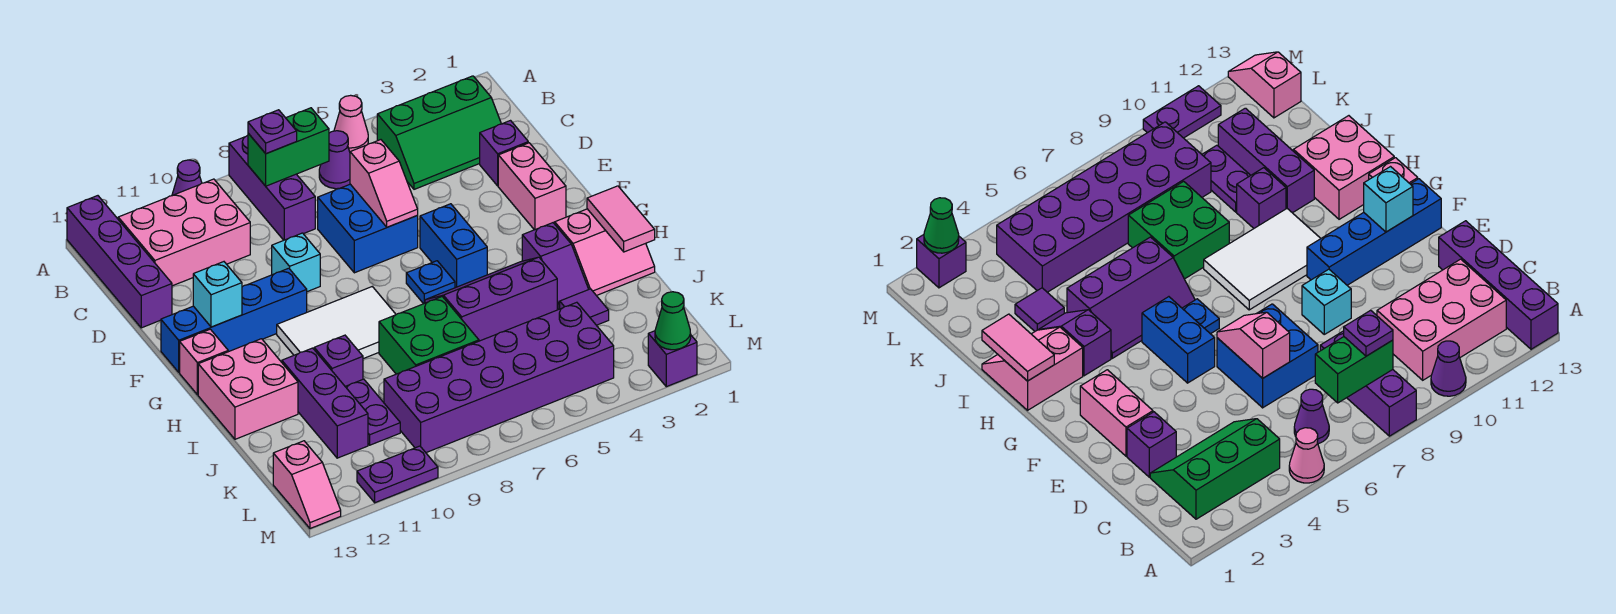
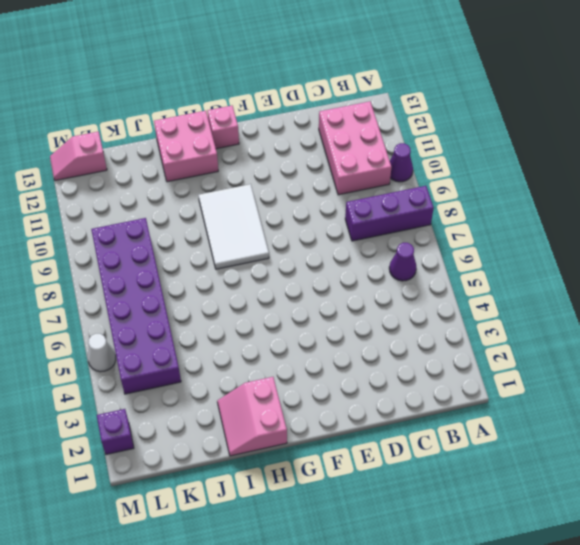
white 1x1 cone [88,334,116,372] -> none
none -> pink 1x1 cone [334,95,368,152]
none -> purple 1x4 brick [67,196,172,328]
none -> green 2x3 slope [377,76,501,189]
none -> purple 1x1 brick [480,121,528,186]

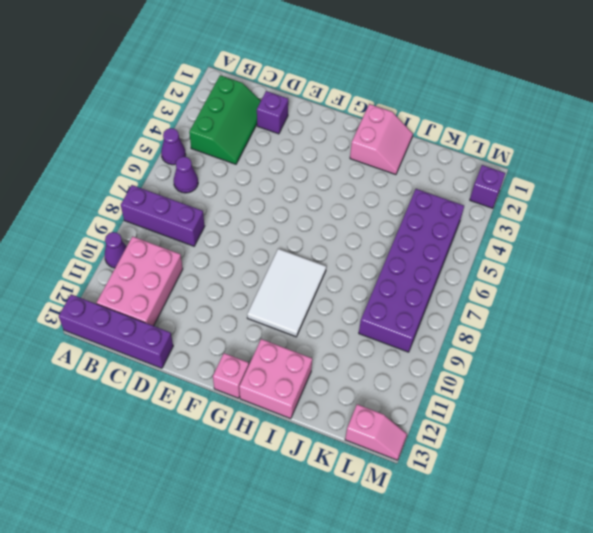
purple 1x1 cone [161,128,186,165] -> pink 1x1 cone [334,95,368,152]
none -> blue 2x2 brick [318,184,418,273]
none -> pink 1x2 brick [498,143,566,230]
none -> cyan 1x1 brick [272,233,320,292]
none -> blue 1x2 brick [420,204,487,288]

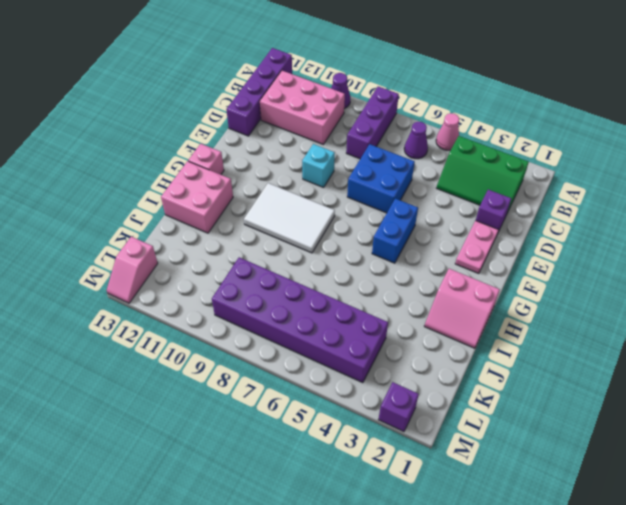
pink 1x2 plate [455,221,498,274] -> pink 1x2 brick [498,143,566,230]
none -> blue 1x4 brick [161,268,307,372]
none -> blue 1x1 plate [406,261,455,304]
none -> purple 1x2 slope [522,223,589,310]
none -> purple 2x3 slope [425,257,557,341]

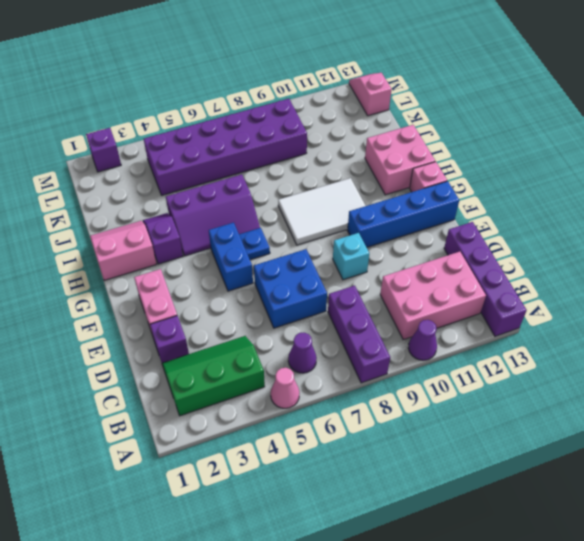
none -> green 2x2 brick [379,297,479,374]
none -> purple 1x1 brick [314,335,363,386]
none -> purple 1x3 brick [282,348,368,458]
none -> purple 1x1 tile [560,289,609,325]

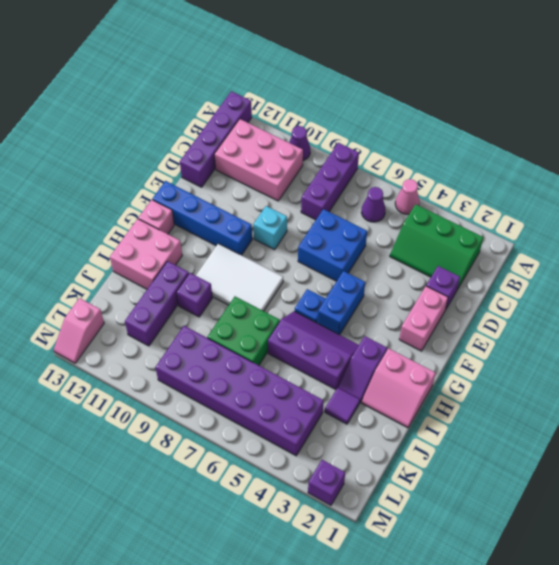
none -> purple 1x2 plate [345,379,400,445]
none -> purple 1x2 plate [357,446,438,503]
none -> green 1x2 brick [248,108,329,186]
none -> pink 1x2 slope [350,140,418,227]

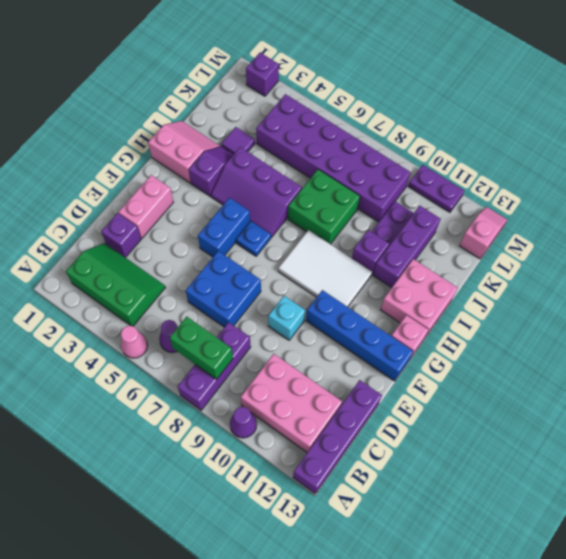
none -> pink 1x2 slope [350,140,418,227]
none -> cyan 1x1 brick [193,262,242,327]
none -> pink 1x2 tile [587,186,655,252]
none -> green 1x1 cone [655,292,691,350]

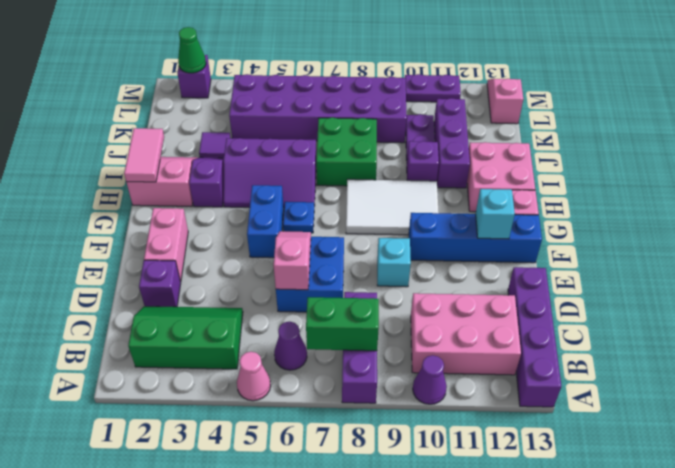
none -> purple 1x1 plate [248,110,297,154]

